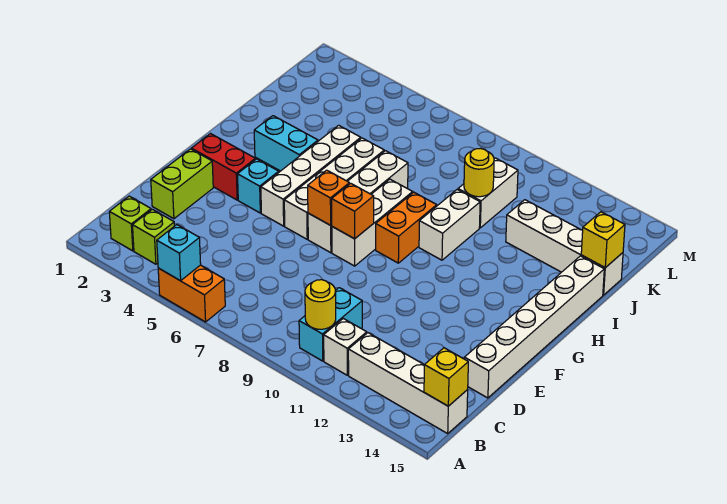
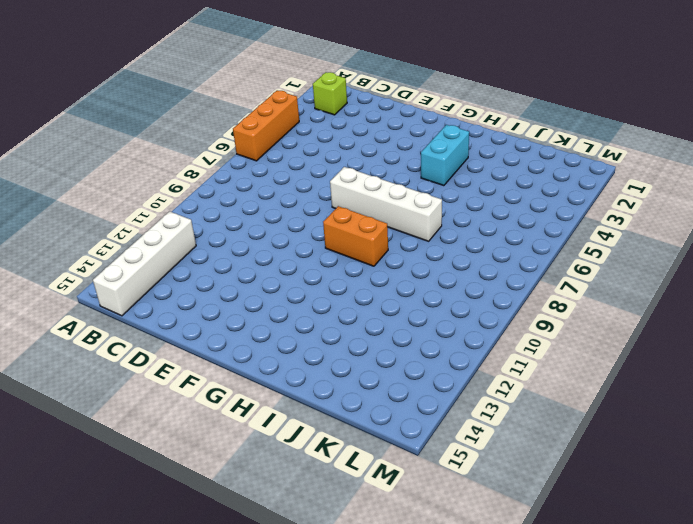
orange 1x3 brick [233,90,299,161] -> orange 1x2 brick [158,265,225,322]
none -> lime 1x1 brick [132,209,174,264]
none -> cyan 1x2 brick [299,288,362,361]
none -> white 1x1 brick [324,319,367,375]

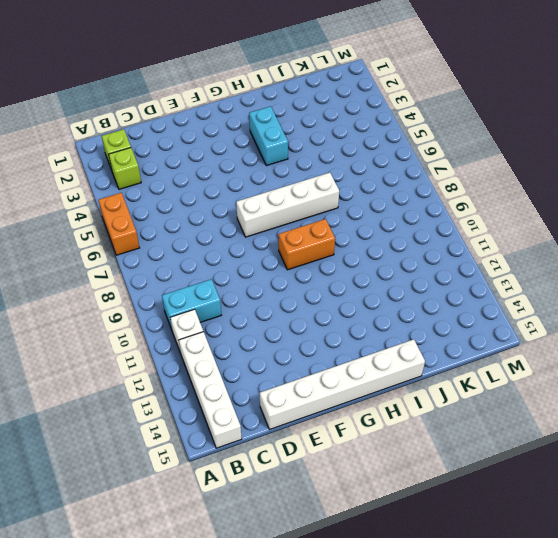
none -> lime 1x2 brick [151,149,213,219]
none -> red 1x2 brick [191,134,255,200]
none -> cyan 1x1 brick [238,159,279,213]

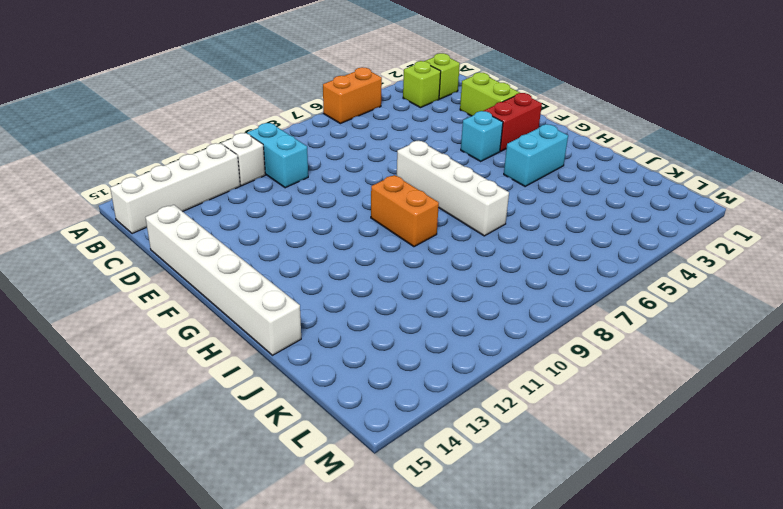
none -> white 1x4 brick [261,125,361,226]
none -> white 1x4 brick [284,138,384,239]
none -> white 1x3 brick [332,179,413,266]

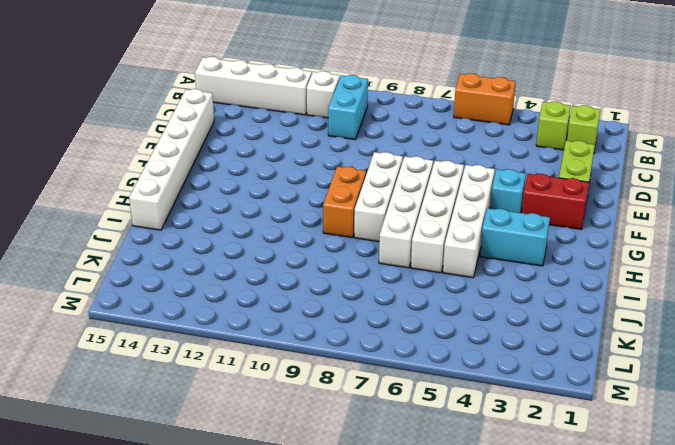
none -> white 1x2 brick [419,190,480,260]
none -> white 1x2 brick [458,158,518,228]
none -> white 1x4 brick [506,200,623,295]

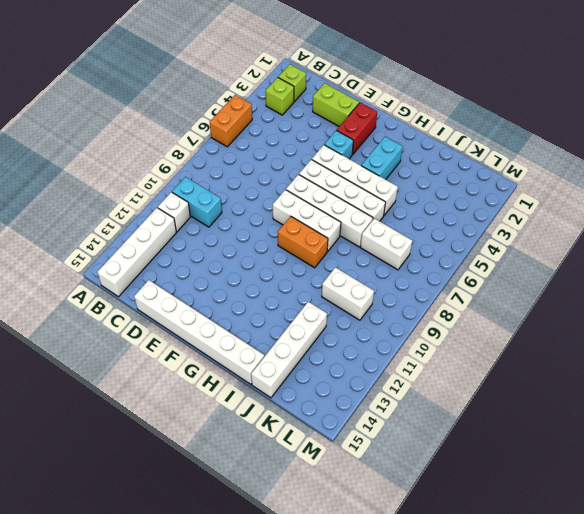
white 1x2 brick [360,218,412,270] -> white 1x2 brick moved to [419,190,480,260]
none -> cyan 1x1 brick [157,225,201,281]
none -> yellow 1x1 round brick [305,280,336,329]
none -> yellow 1x1 brick [424,348,468,406]

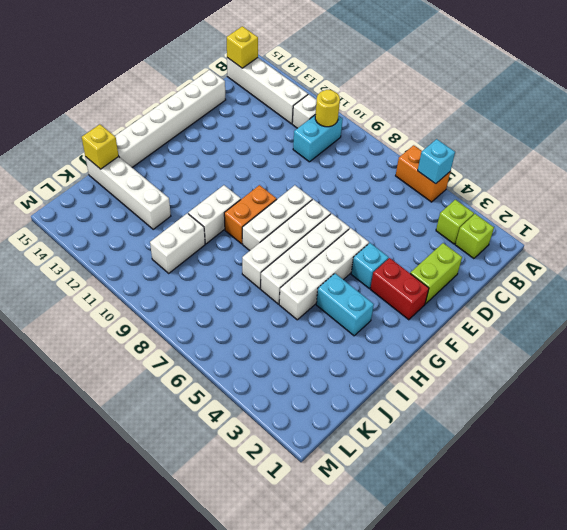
none -> orange 1x1 brick [308,170,349,225]
none -> orange 1x1 brick [332,183,374,239]
none -> yellow 1x1 round brick [464,148,494,197]

